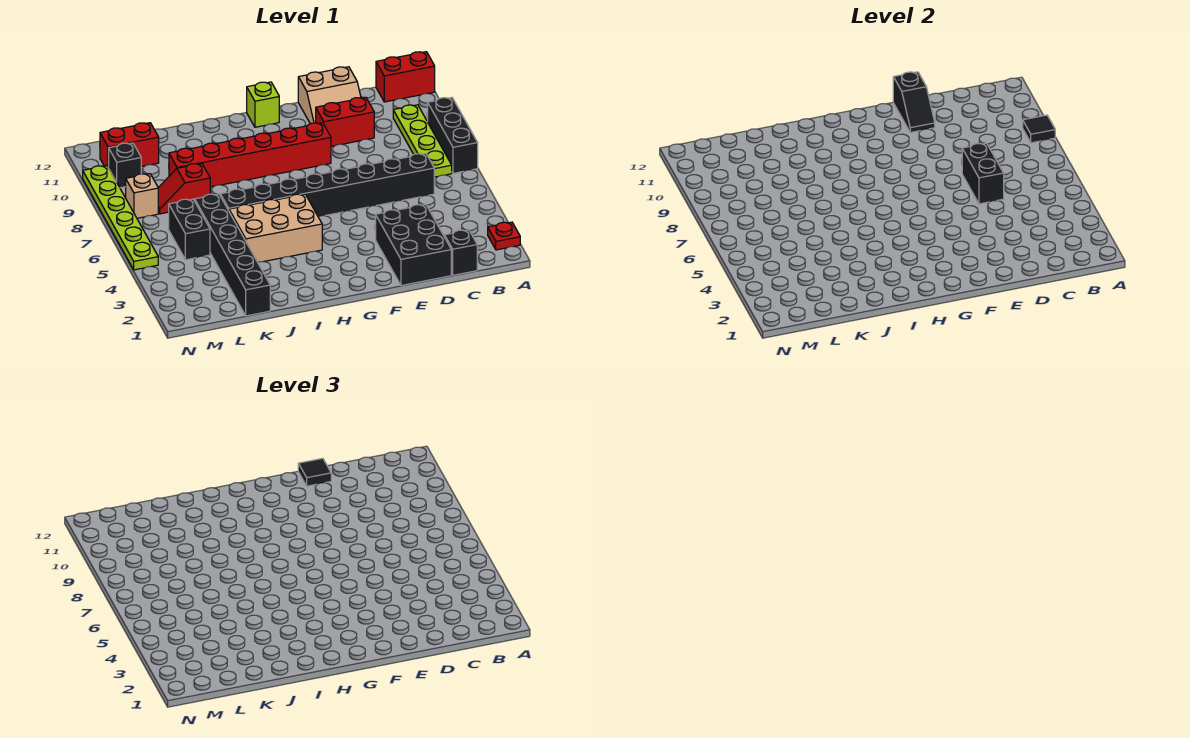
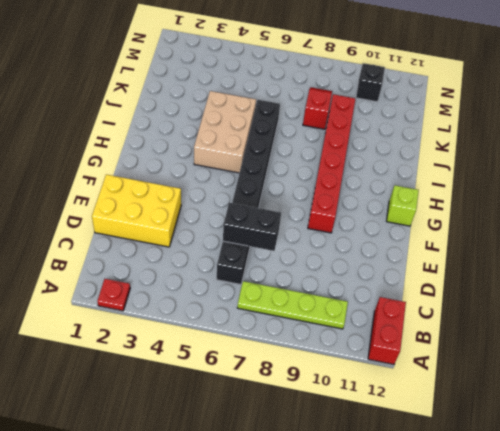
yellow 2x3 brick [92,174,181,247] -> black 2x3 brick [375,205,451,286]
none -> black 1x3 brick [428,98,478,173]
none -> black 1x1 brick [444,230,477,275]
none -> red 1x2 brick [316,97,374,146]

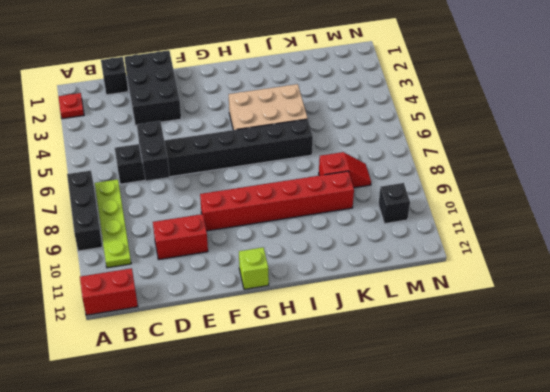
none -> tan 2x2 slope [298,67,361,124]
none -> black 1x6 brick [195,194,270,316]
none -> black 1x2 brick [169,199,210,260]

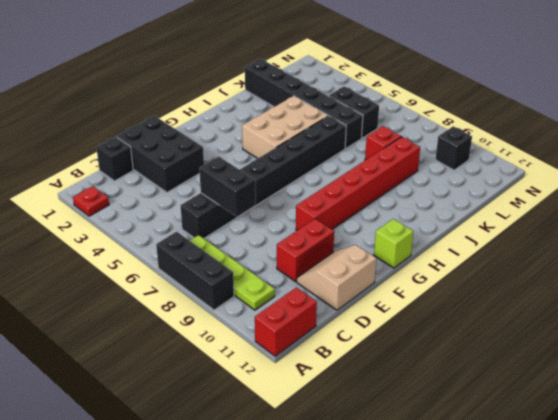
none -> red 1x2 brick [100,123,159,167]
none -> tan 1x1 brick [126,174,158,218]
none -> lime 1x6 plate [83,166,158,270]

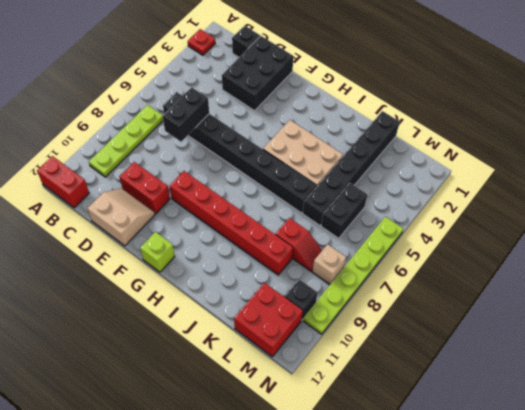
red 2x2 brick [234,283,303,357] -> red 1x2 brick [100,123,159,167]
none -> black 1x3 brick [428,98,478,173]
none -> black 1x1 tile [1023,115,1055,143]
none -> black 1x2 slope [893,72,935,132]

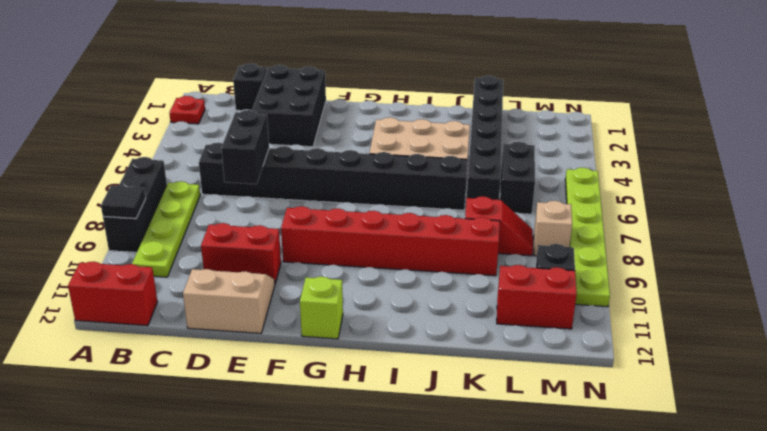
none -> black 1x2 slope [893,72,935,132]
none -> black 1x1 tile [298,458,331,486]

